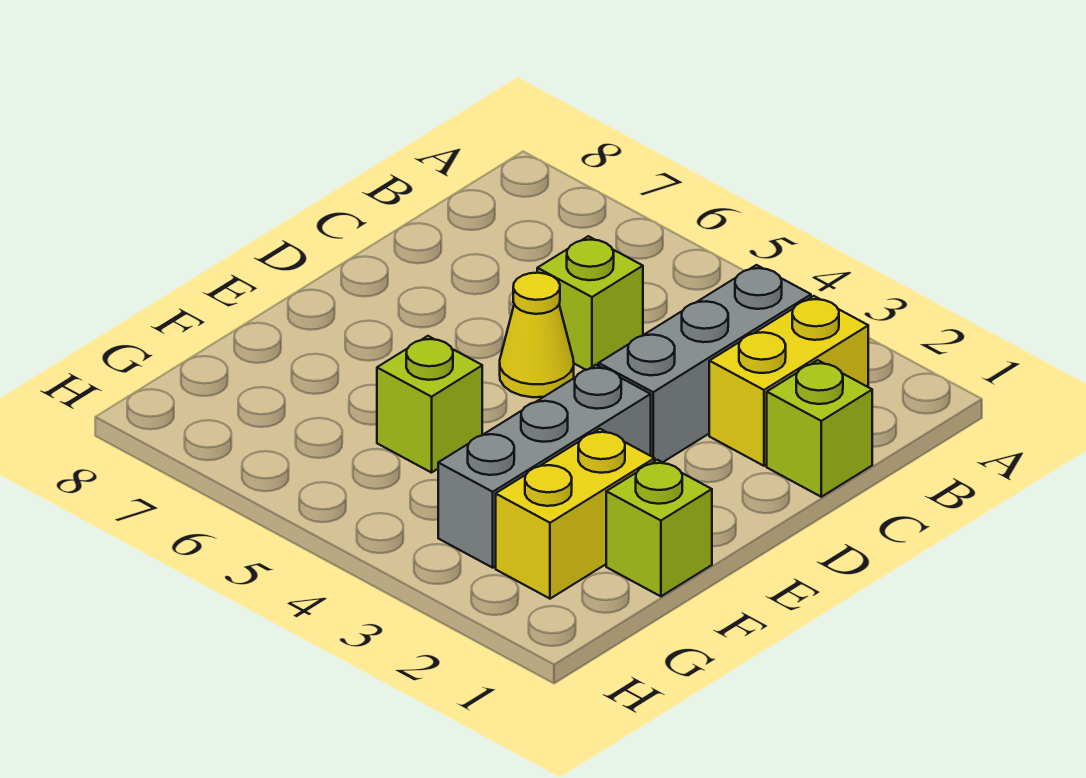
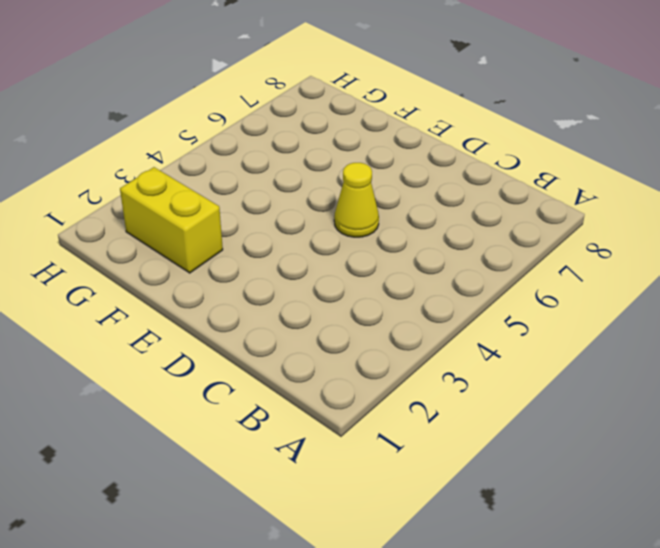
none -> yellow 1x2 brick [709,296,868,466]
none -> grey 1x3 brick [599,265,811,462]

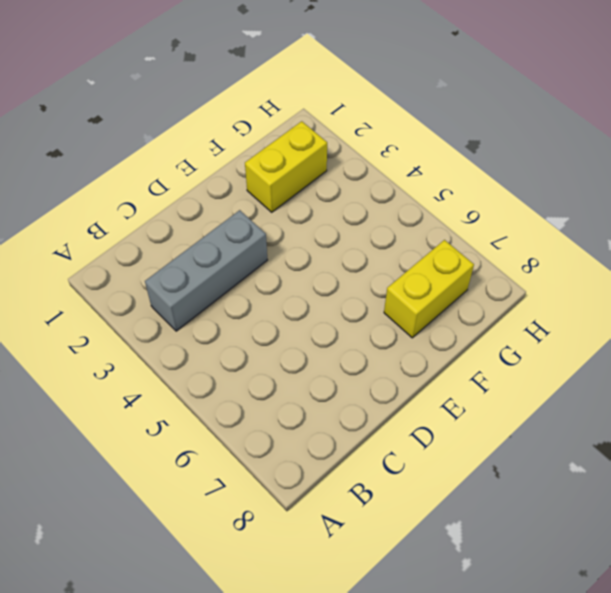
yellow 1x2 brick [384,240,474,338] -> yellow 1x2 brick moved to [709,296,868,466]
none -> lime 1x1 brick [767,360,872,497]
none -> lime 1x1 brick [537,236,643,370]

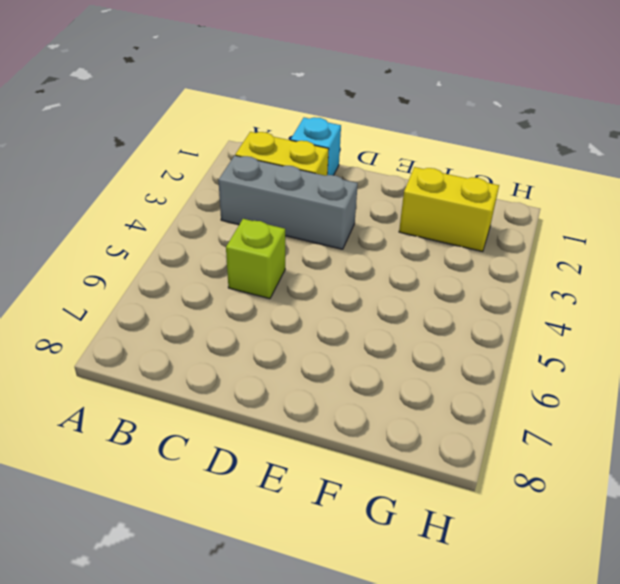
cyan 1x1 brick [291,117,341,175] -> lime 1x1 brick [767,360,872,497]
none -> yellow 1x1 cone [500,273,574,397]
none -> grey 1x3 brick [438,365,651,568]

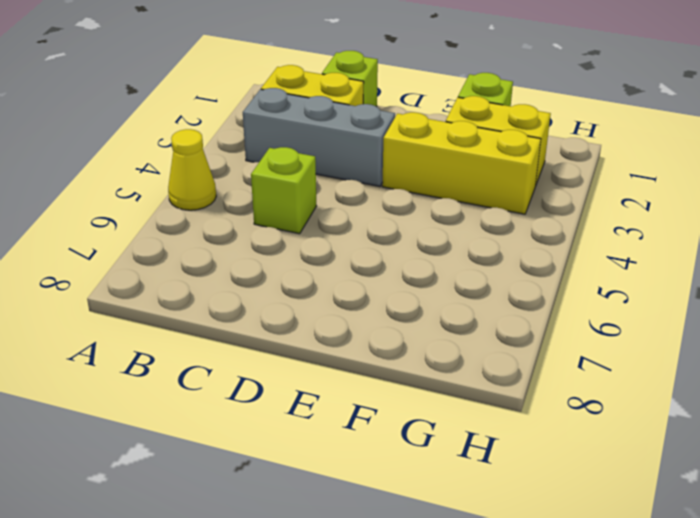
yellow 1x1 cone [168,129,216,210] -> yellow 1x1 cone moved to [500,273,574,397]
yellow 1x3 brick [382,112,541,214] -> grey 1x3 brick [438,365,651,568]
none -> lime 1x1 brick [377,336,482,473]

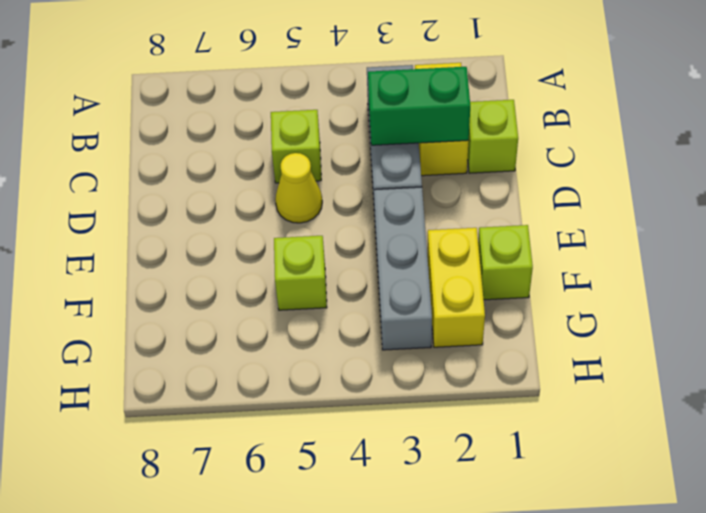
green 1x2 brick [368,67,470,145] -> none

